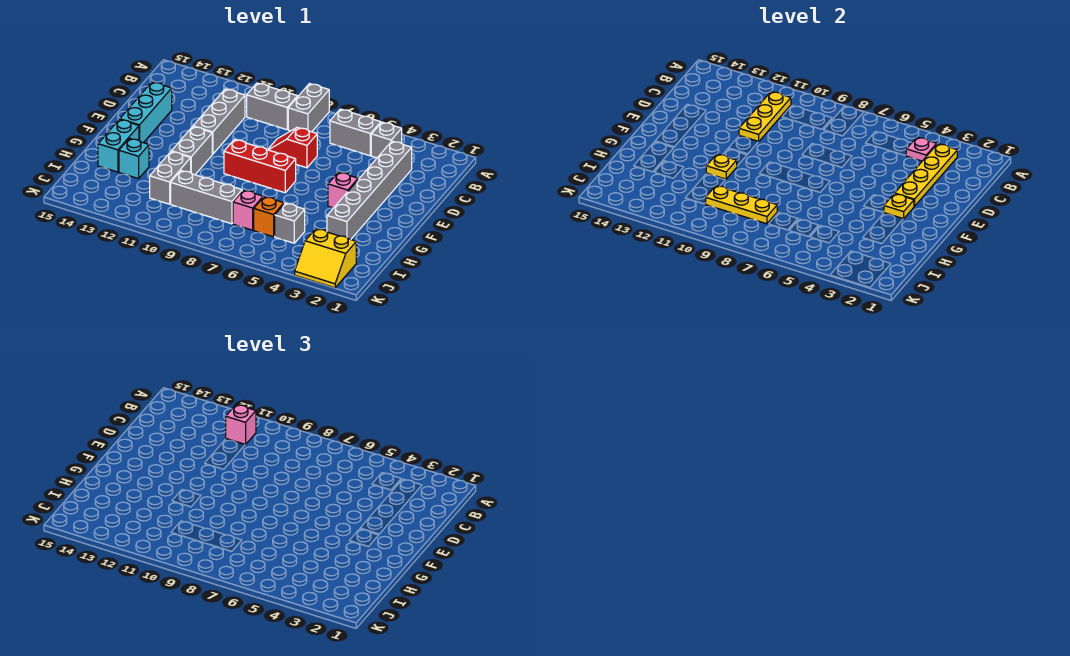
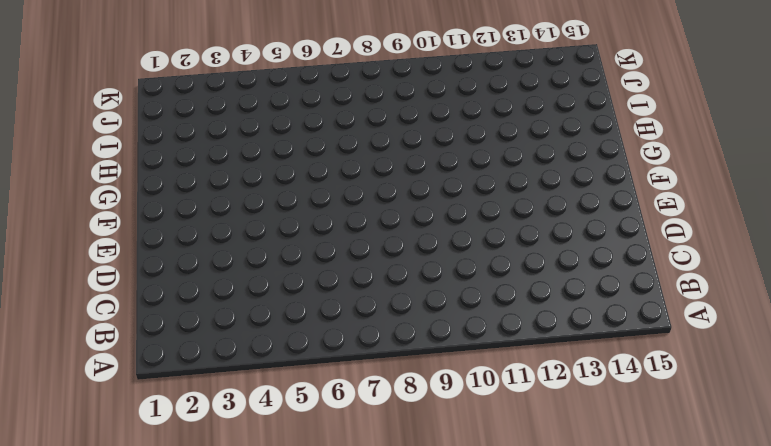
none -> grey 1x2 brick [288,84,329,132]
none -> grey 1x1 brick [371,122,402,158]
none -> grey 1x2 brick [330,109,381,156]

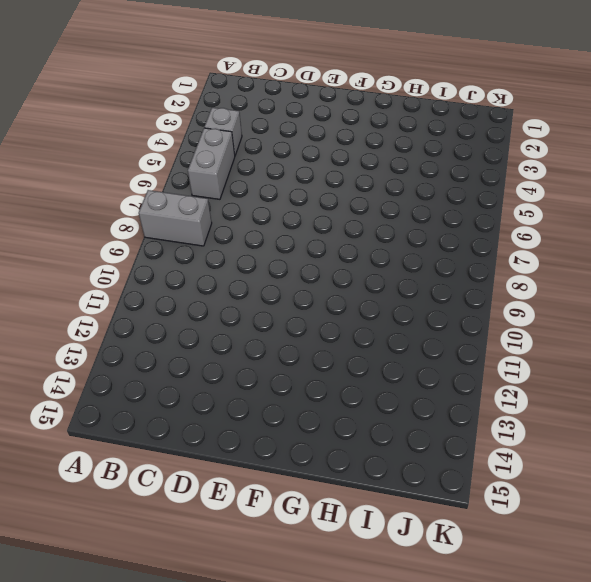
none -> grey 1x2 brick [247,83,298,130]
none -> grey 1x6 brick [327,141,412,239]
none -> grey 1x3 brick [193,89,245,154]

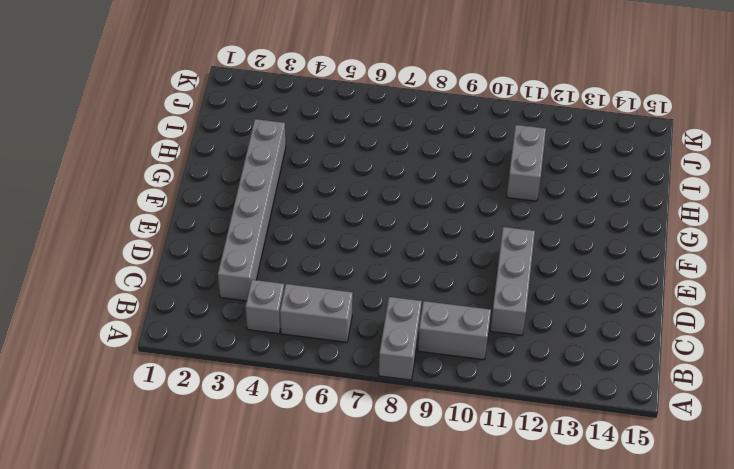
none -> red 1x2 slope [268,127,317,168]
none -> cyan 1x3 brick [120,82,172,143]
none -> pink 1x1 brick [328,172,358,208]

